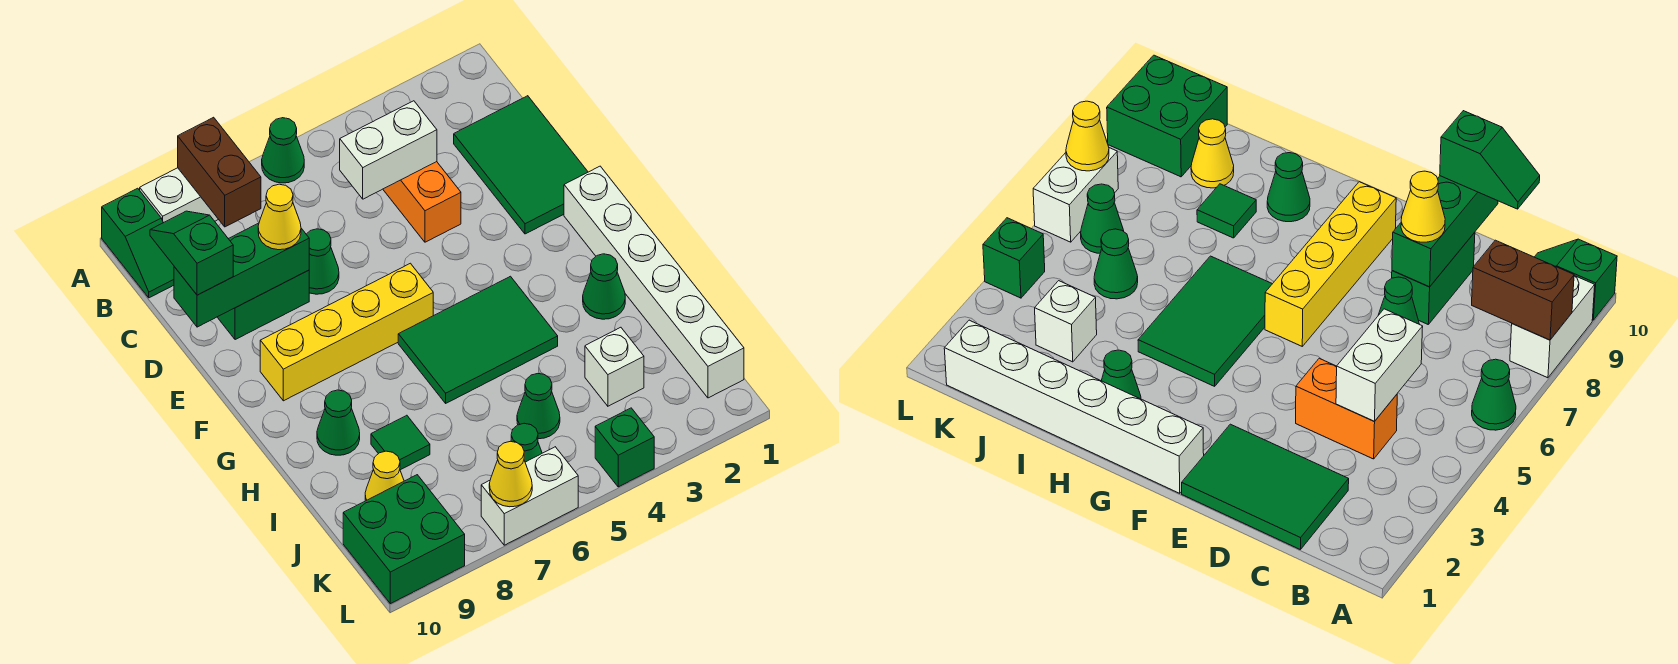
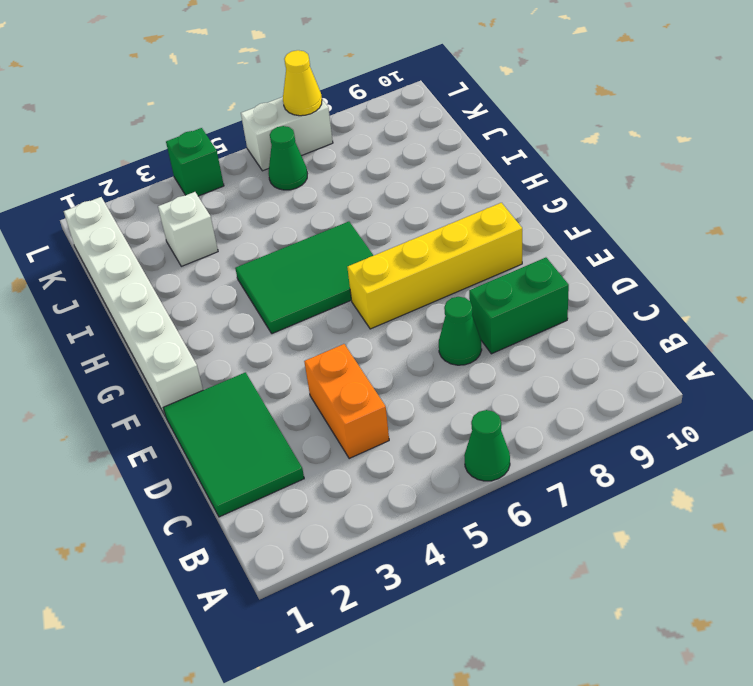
none -> white 1x2 brick [140,168,218,223]
none -> green 1x2 slope [102,188,174,298]
none -> green 1x1 cone [583,254,625,319]

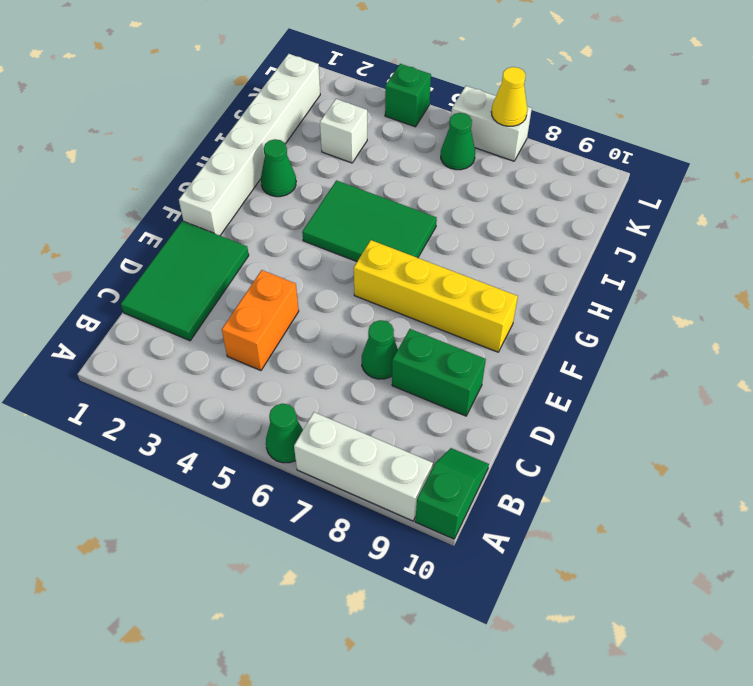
white 1x3 brick [294,412,433,521] -> white 1x2 brick [140,168,218,223]
none -> green 1x1 cone [317,390,360,455]
none -> green 1x1 tile [371,415,430,470]
none -> green 1x1 cone [517,374,560,439]

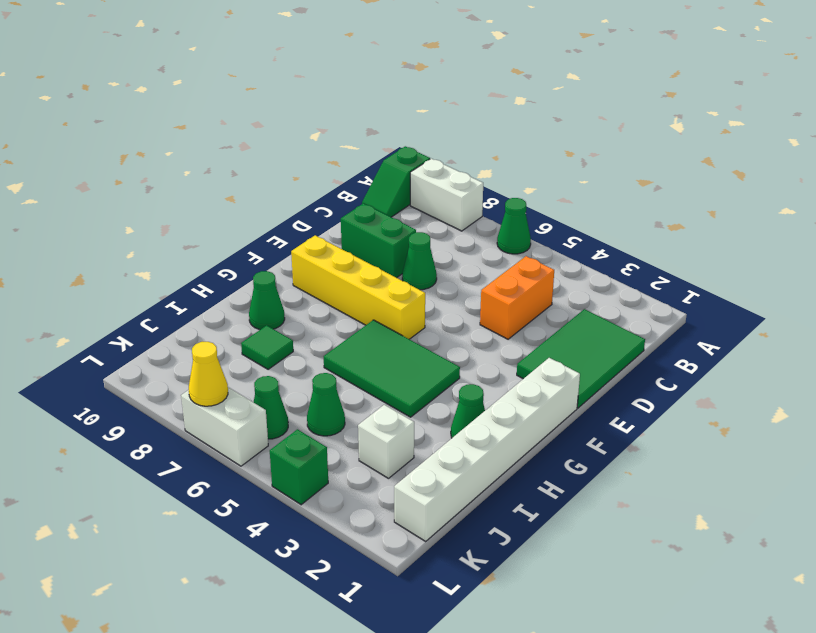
none -> yellow 1x1 cone [365,451,404,501]
none -> green 2x2 brick [343,475,465,604]
none -> brown 1x2 brick [178,117,261,227]

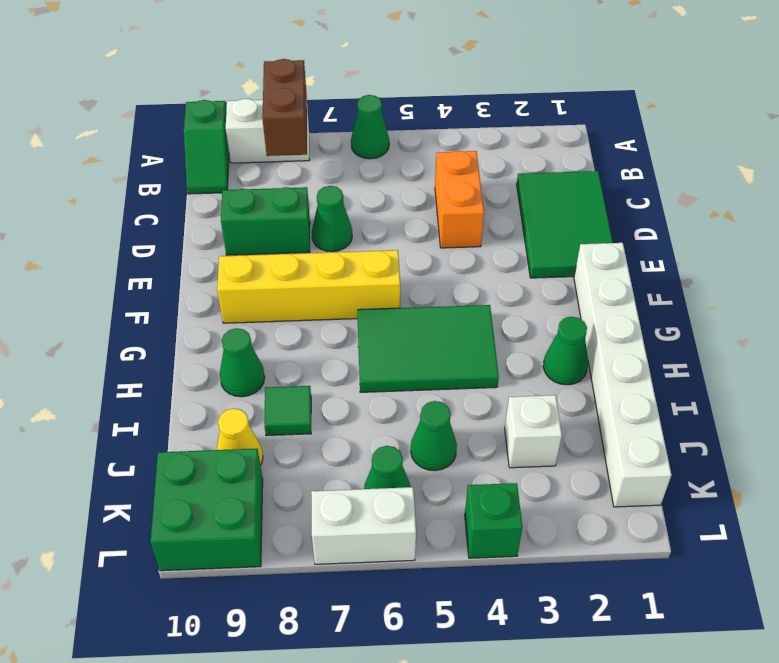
none -> white 1x2 brick [340,101,437,199]
none -> green 1x3 brick [174,223,309,327]
none -> yellow 1x1 cone [489,441,532,507]

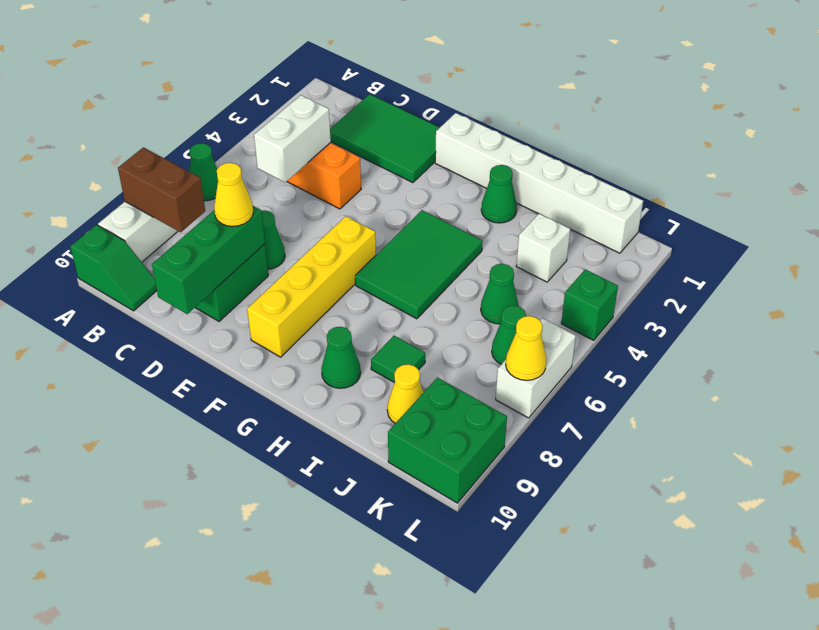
none -> green 1x2 slope [150,211,233,295]

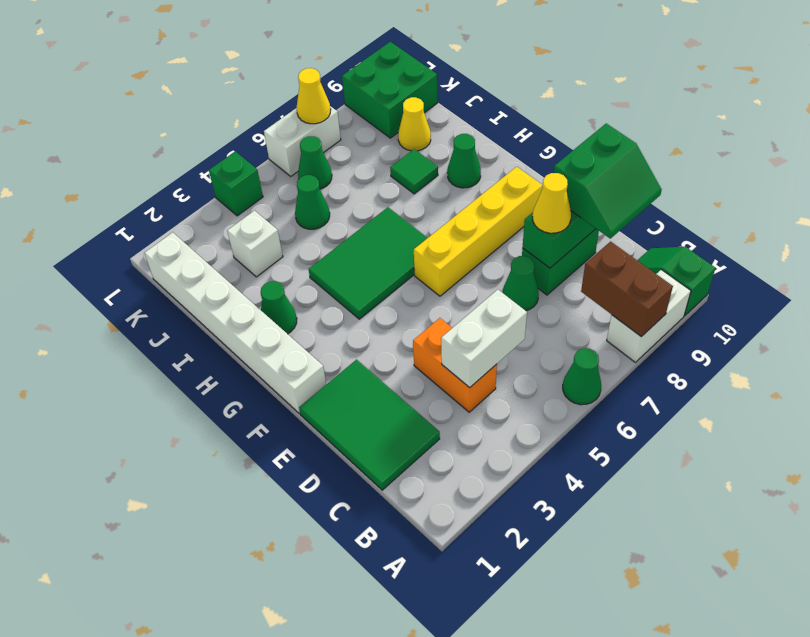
green 2x2 slope [554,124,662,238] -> green 1x2 slope [150,211,233,295]

